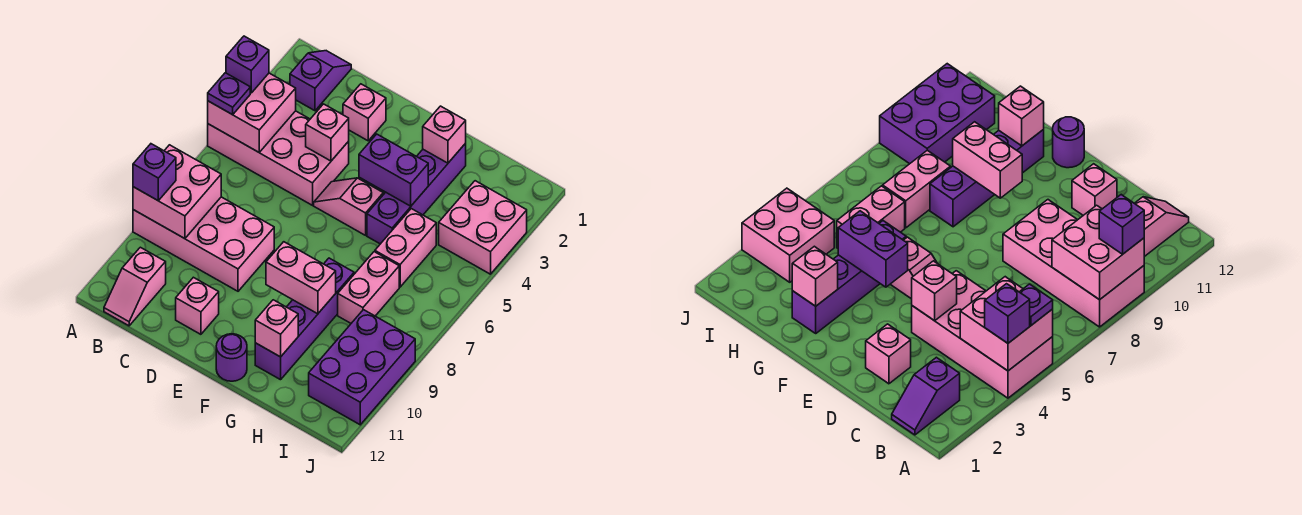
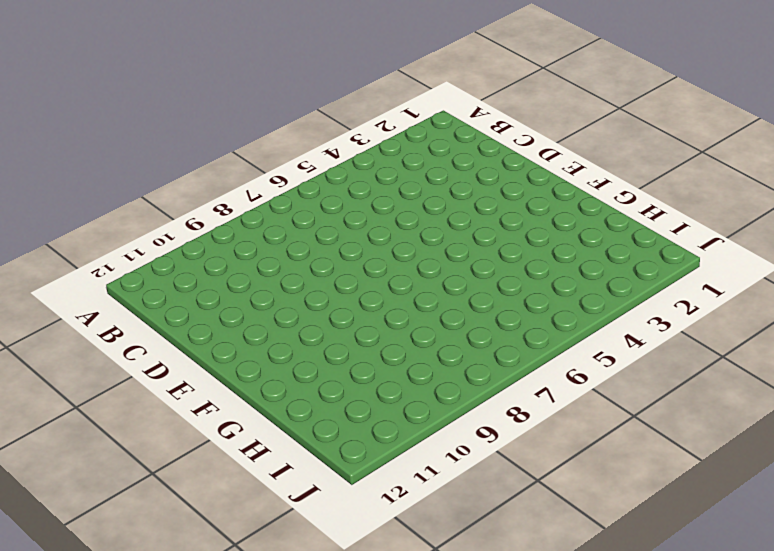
none -> pink 2x4 brick [208,111,349,205]
none -> pink 2x4 brick [133,197,274,291]
none -> purple 1x2 slope [290,51,351,111]

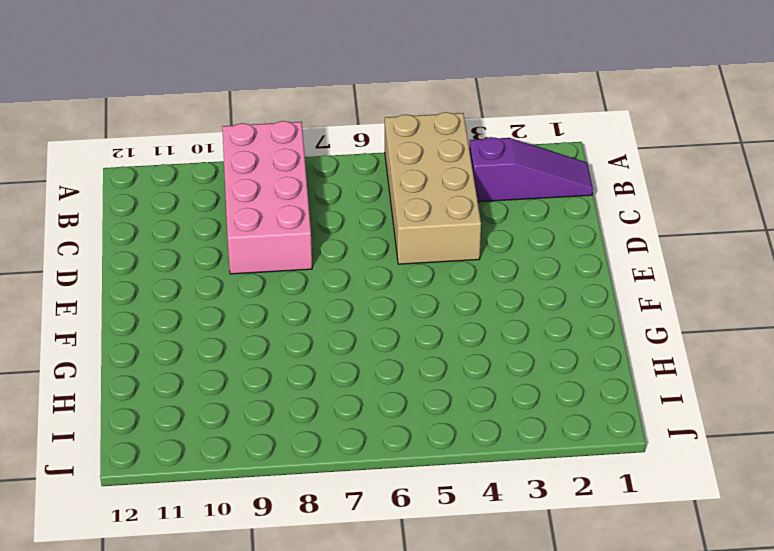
tan 2x4 brick [385,112,481,264] -> pink 2x4 brick [208,111,349,205]
purple 1x3 slope [469,137,593,202] -> purple 1x2 slope [290,51,351,111]
none -> pink 1x2 slope [104,247,166,326]
none -> pink 1x1 brick [343,84,386,141]
none -> pink 1x1 brick [176,277,219,334]

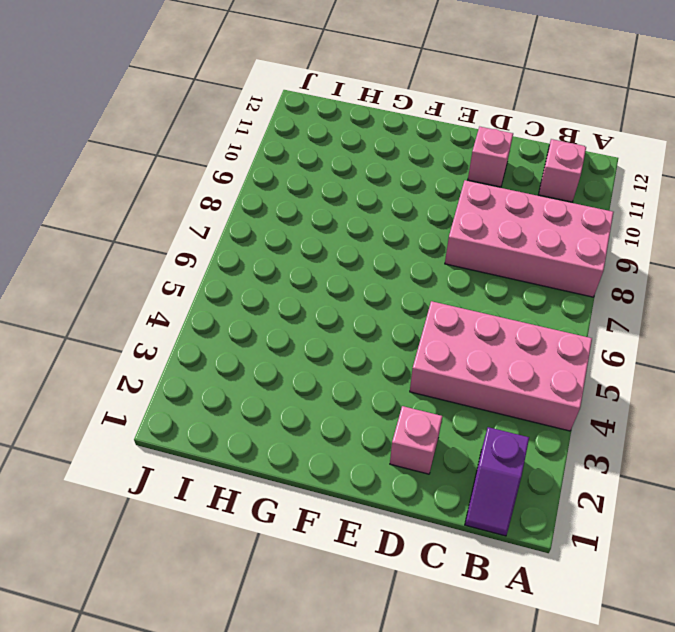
none -> pink 1x2 slope [314,178,383,235]
none -> purple 1x1 round brick [216,334,247,381]
none -> purple 1x4 brick [367,143,466,244]

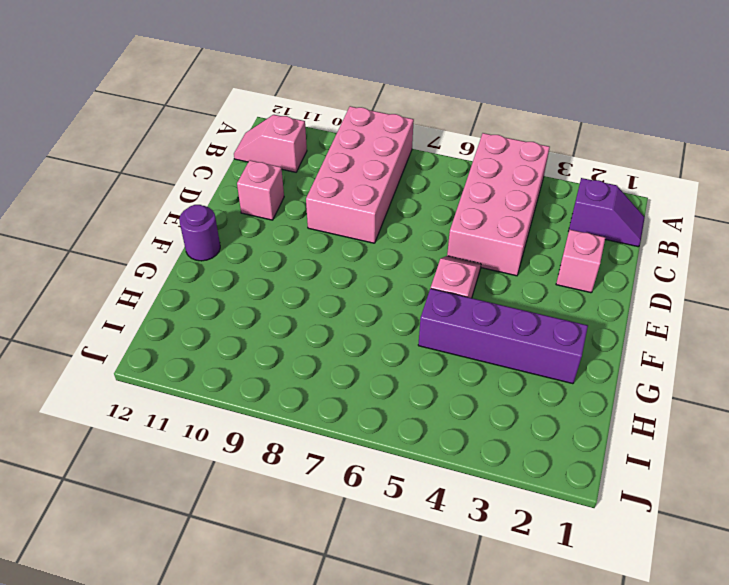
none -> purple 1x4 brick [255,258,354,380]
none -> pink 1x2 brick [375,209,436,287]
none -> pink 1x2 brick [338,252,399,323]

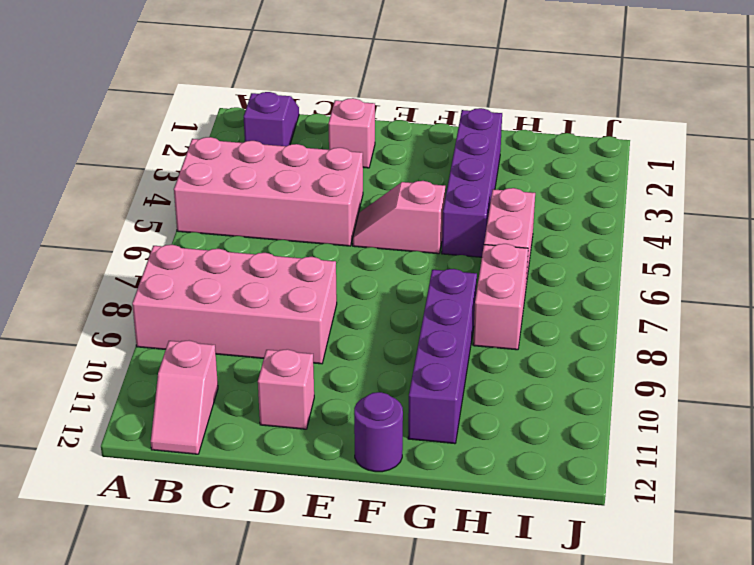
none -> pink 2x2 brick [439,181,527,274]
none -> purple 2x3 brick [309,310,415,425]
none -> pink 2x2 brick [208,73,296,152]

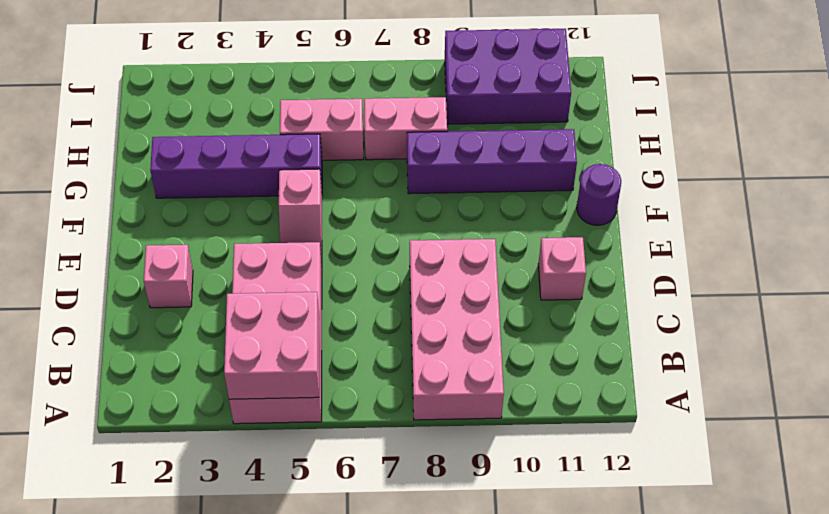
none -> purple 1x2 slope [290,51,351,111]
none -> pink 1x2 slope [104,247,166,326]
none -> pink 2x2 brick [439,181,527,274]

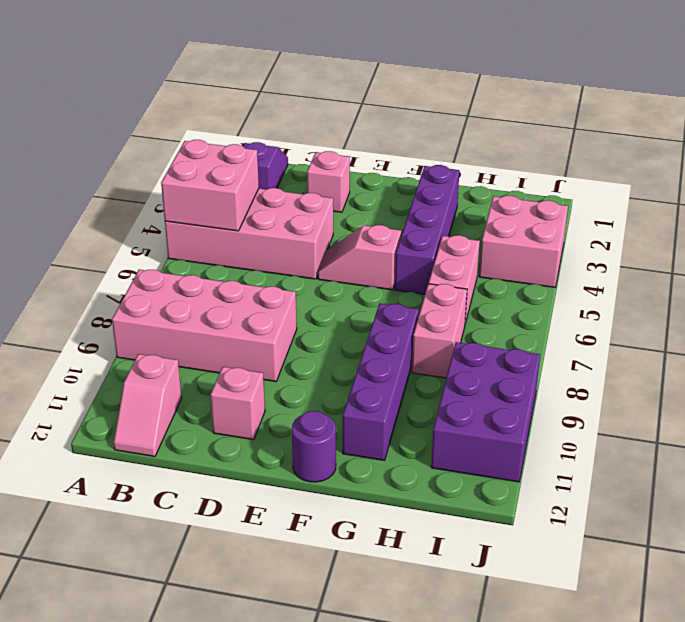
none -> pink 2x2 brick [133,145,221,239]
none -> pink 1x1 brick [306,104,349,161]
none -> purple 1x2 brick [359,134,428,206]

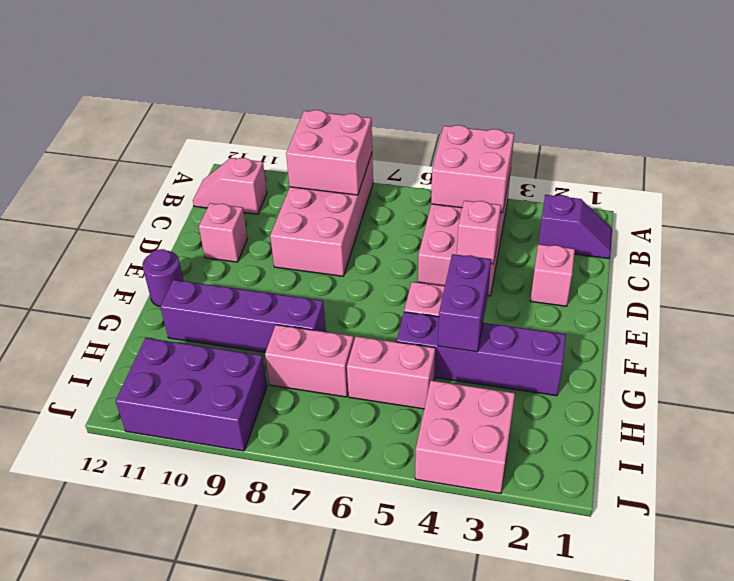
none -> pink 1x2 brick [266,242,336,314]
none -> pink 1x1 brick [423,106,466,163]
none -> pink 1x1 brick [255,300,298,357]

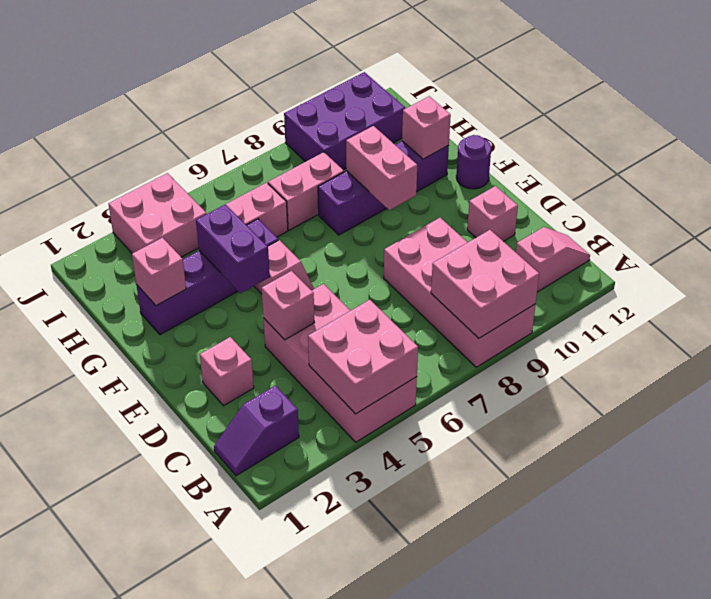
none -> purple 1x1 brick [226,36,269,93]
none -> purple 1x1 plate [208,73,250,115]
none -> purple 1x1 brick [133,144,176,200]

